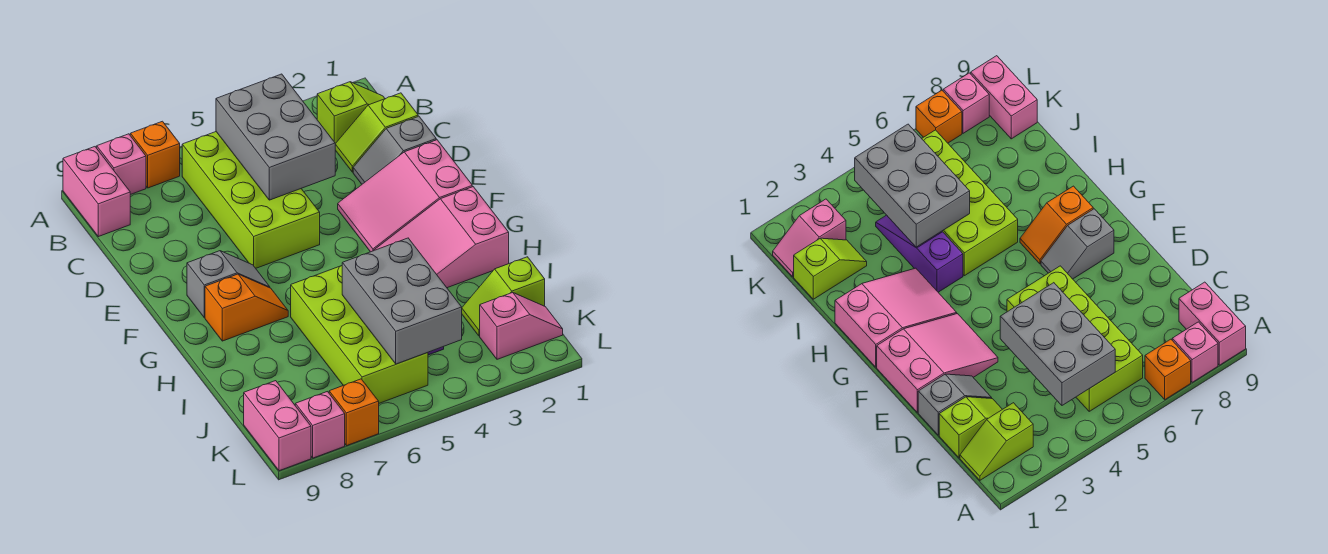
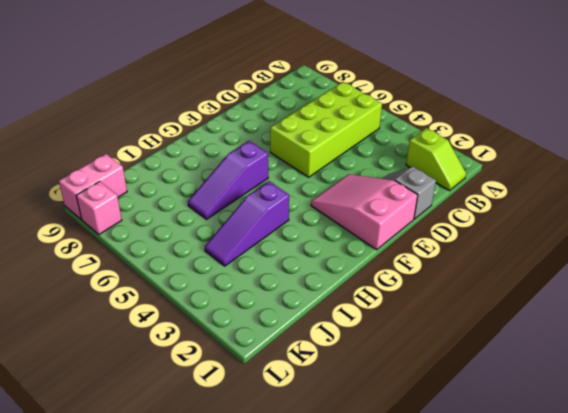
purple 1x3 slope [188,141,268,219] -> lime 2x4 brick [291,266,428,403]
none -> orange 1x1 brick [130,121,180,188]
none -> pink 1x1 brick [97,134,146,195]
none -> pink 1x2 brick [63,147,130,237]

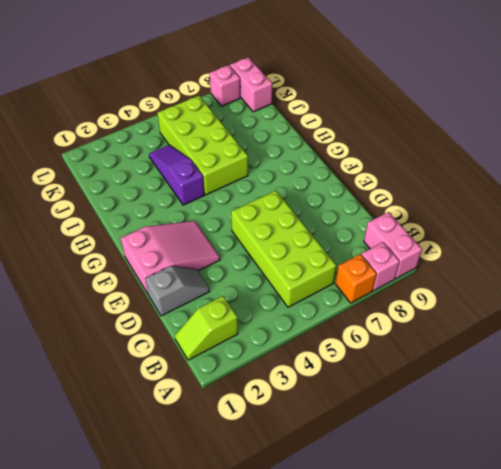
none -> lime 1x2 slope [335,93,418,172]
none -> grey 1x2 slope [187,251,270,318]
none -> pink 2x3 slope [375,187,509,288]

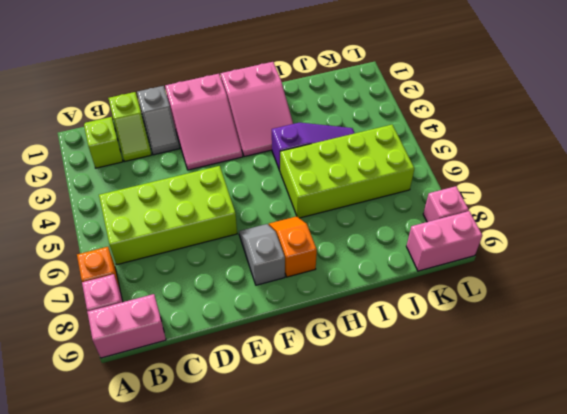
none -> lime 1x2 slope [462,257,545,336]
none -> pink 1x2 slope [480,292,563,359]
none -> orange 1x1 brick [329,379,379,446]

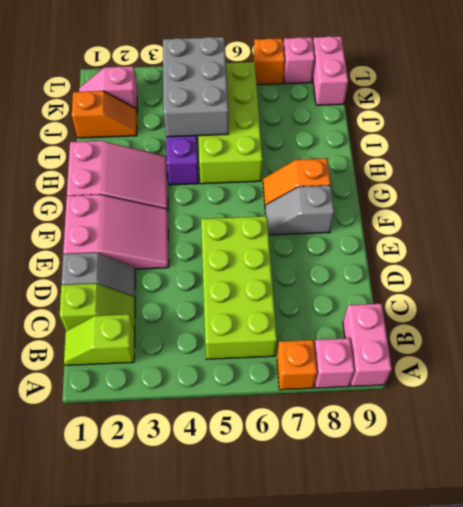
orange 1x2 slope [72,91,137,138] -> lime 1x2 slope [462,257,545,336]
none -> grey 2x3 brick [216,74,335,200]

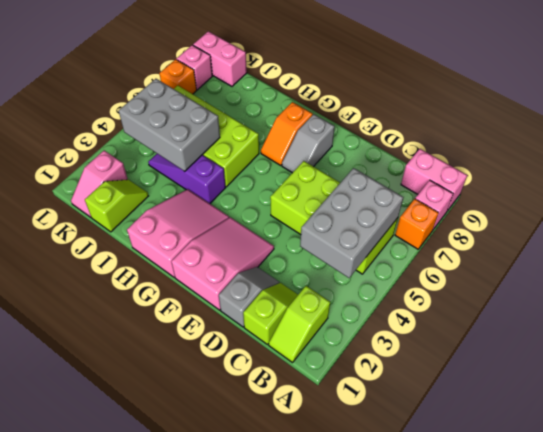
grey 2x3 brick [300,168,403,278] -> grey 2x3 brick turned to [216,74,335,200]

